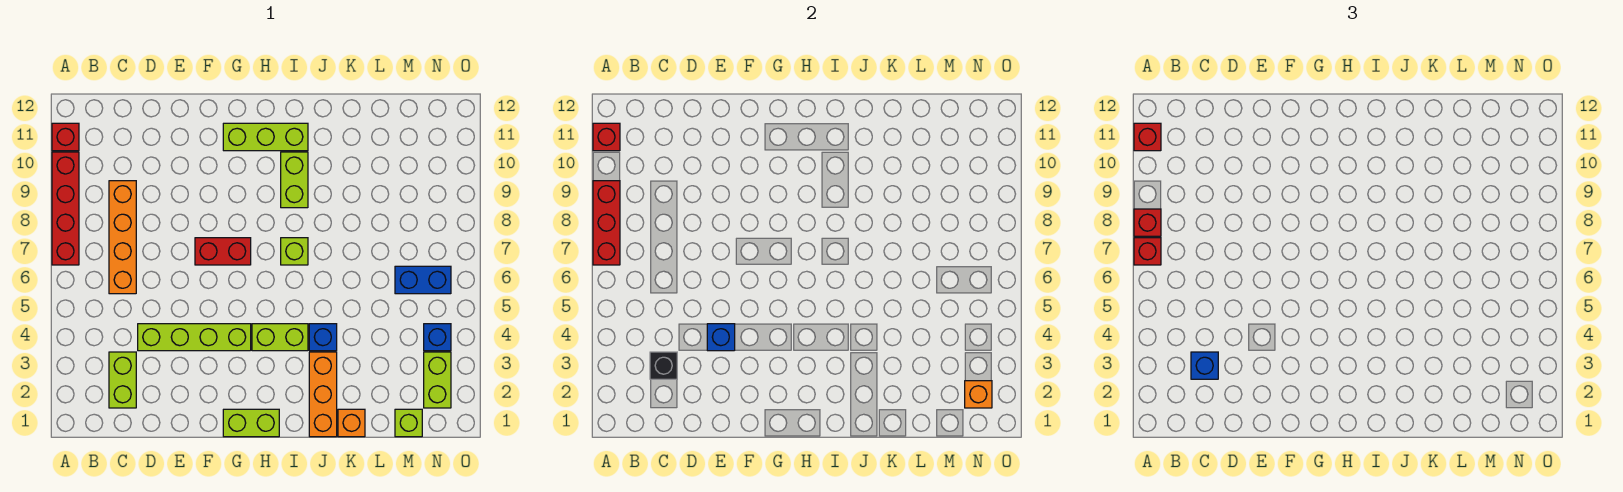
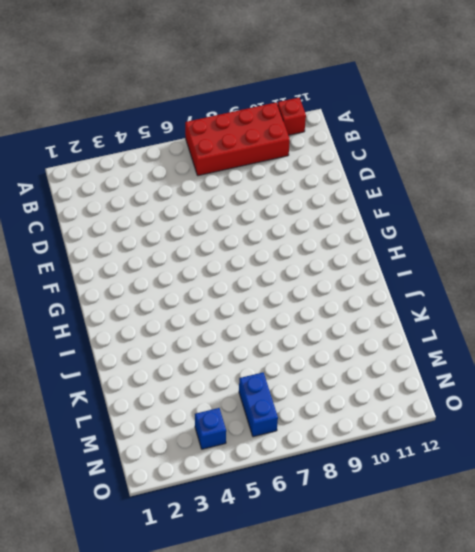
red 2x4 brick [185,103,290,176] -> red 1x4 brick [52,152,79,265]
none -> lime 1x2 brick [109,352,136,408]
none -> orange 1x4 brick [109,181,136,294]
none -> lime 1x4 brick [138,324,251,351]

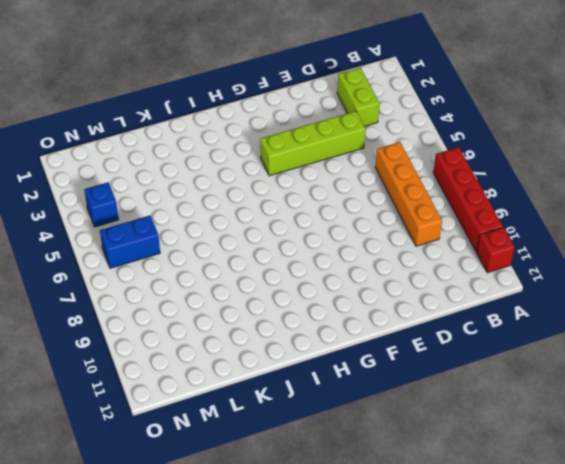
none -> red 1x2 brick [195,238,251,265]
none -> lime 1x2 brick [223,409,279,437]
none -> lime 1x3 brick [223,123,308,151]

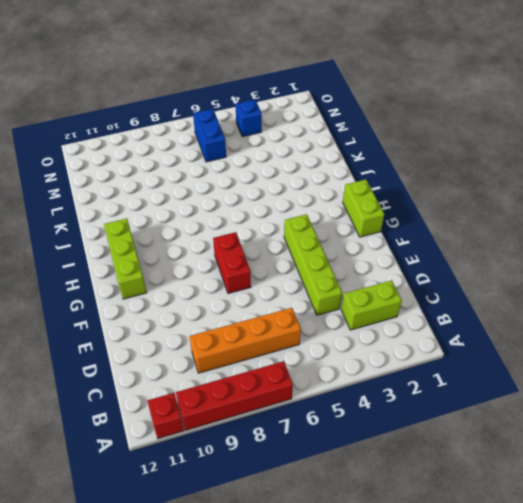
none -> lime 1x2 brick [252,324,308,351]
none -> lime 1x1 brick [281,238,308,265]
none -> lime 1x2 brick [281,152,308,208]

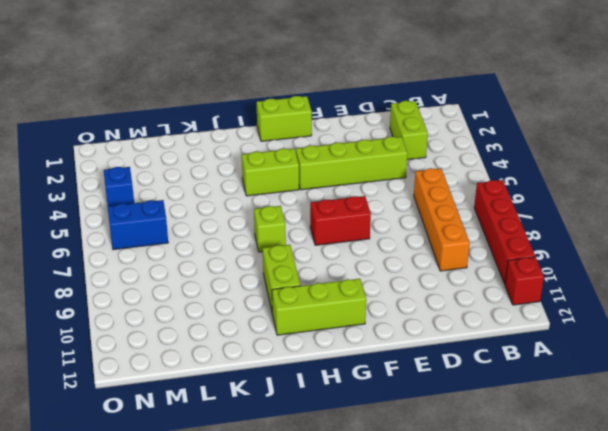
none -> orange 1x3 brick [309,352,337,437]
none -> blue 1x1 brick [309,324,337,351]
none -> orange 1x1 brick [338,409,365,437]

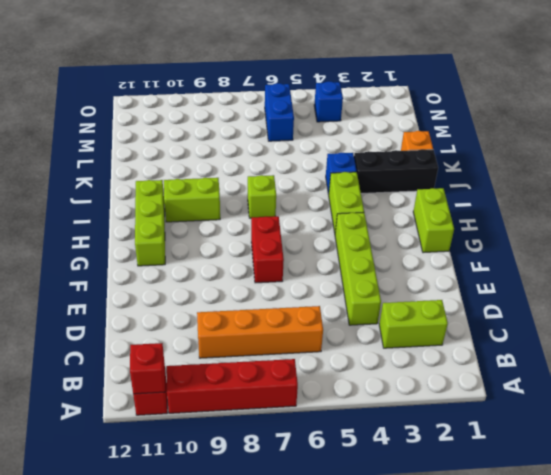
black 1x3 brick [354,149,438,193] -> orange 1x3 brick [309,352,337,437]
none -> lime 1x1 brick [395,409,422,437]
none -> lime 1x2 brick [424,352,451,408]
none -> red 1x3 brick [593,181,620,265]

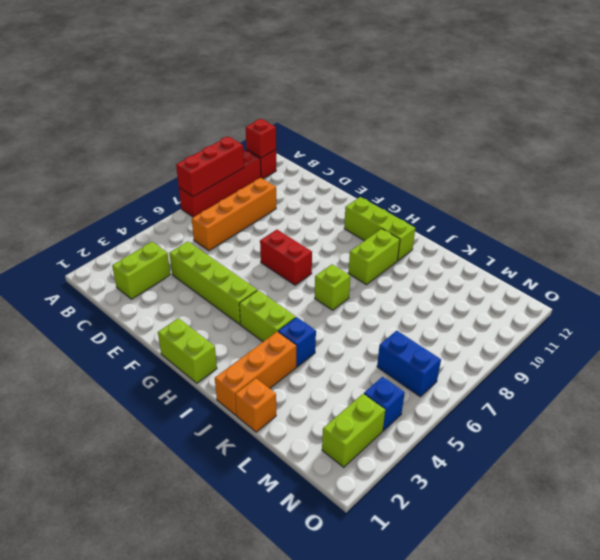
none -> lime 1x1 brick [395,409,422,437]
none -> black 1x1 brick [650,352,677,379]
none -> blue 1x1 brick [707,324,735,351]

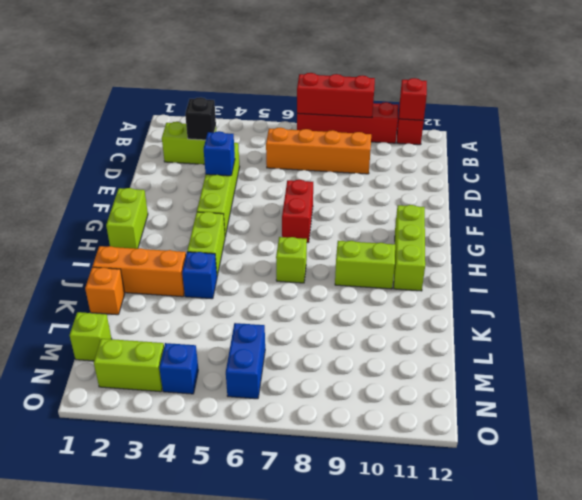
none -> orange 1x1 brick [965,381,992,408]
none -> red 1x1 brick [1134,238,1161,265]
none -> red 1x1 brick [1134,209,1161,236]

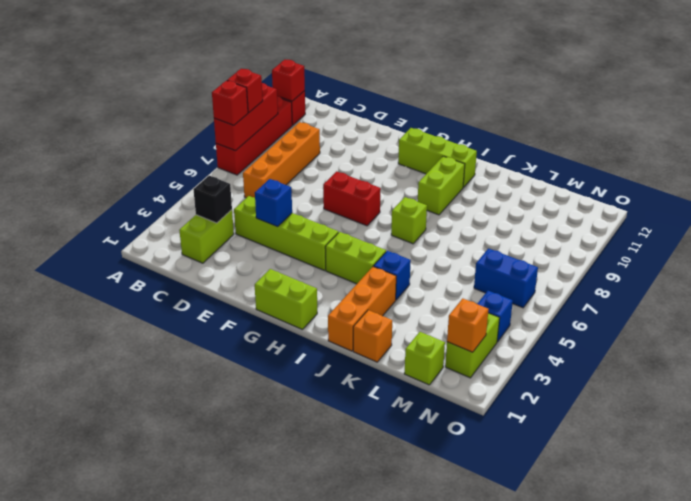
none -> red 1x1 brick [1134,123,1161,151]
none -> blue 1x1 brick [1191,352,1218,379]

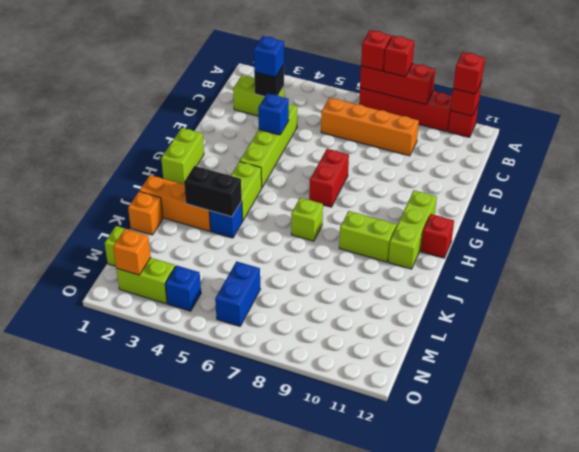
red 1x1 brick [421,214,454,258] -> none
black 1x2 brick [184,166,242,217] -> none

